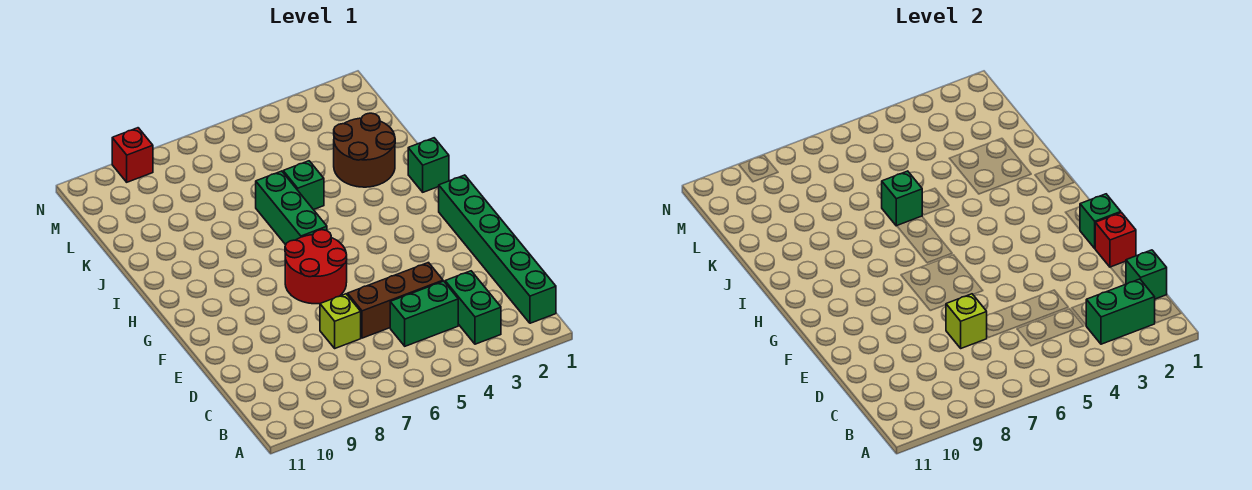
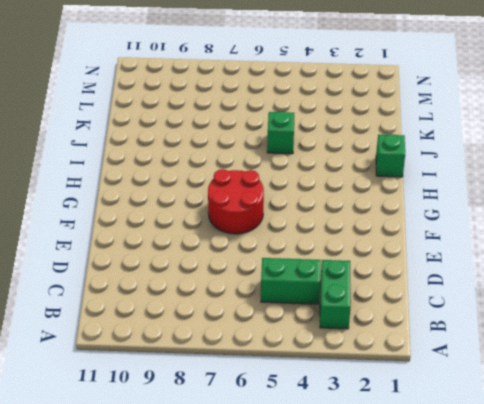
none -> green 1x6 brick [439,175,556,323]
none -> brown 1x3 brick [348,263,443,338]
none -> lime 1x1 brick [320,294,361,348]

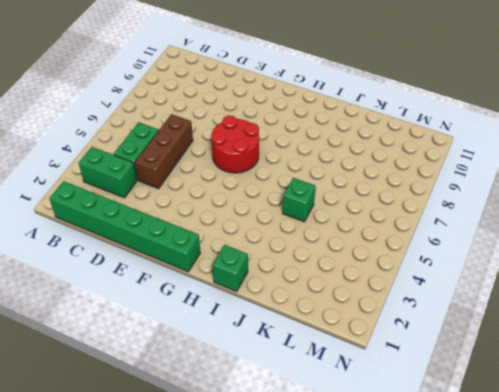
none -> lime 1x1 brick [320,294,361,348]
none -> green 1x3 brick [256,171,327,245]
none -> brown 2x2 round brick [334,113,395,187]

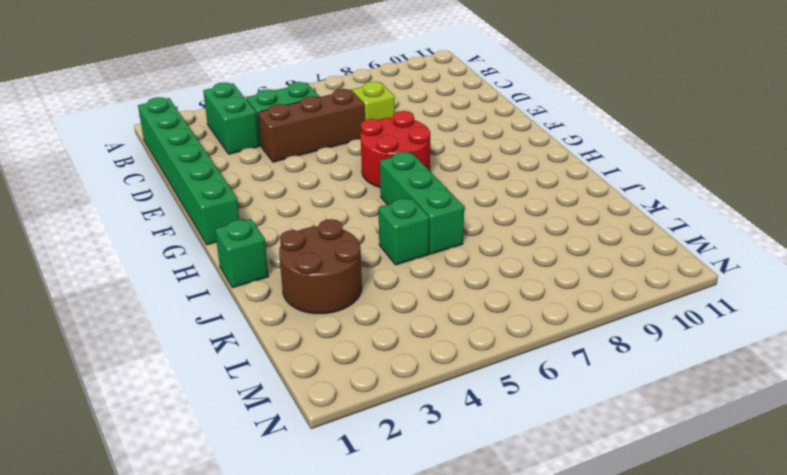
none -> red 1x1 brick [112,128,153,182]
none -> green 1x2 brick [1086,279,1155,344]
none -> green 1x1 brick [1126,250,1167,299]

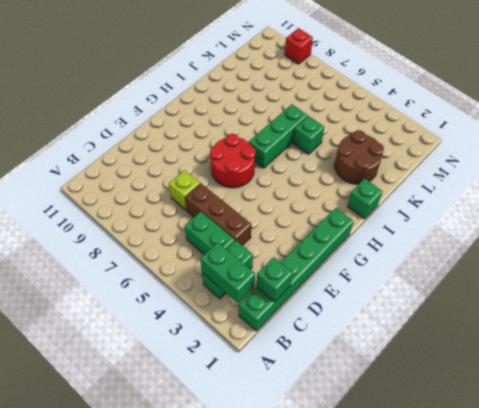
none -> lime 1x1 brick [946,294,987,348]
none -> red 1x1 brick [1095,213,1136,267]
none -> green 1x1 brick [1080,194,1121,248]

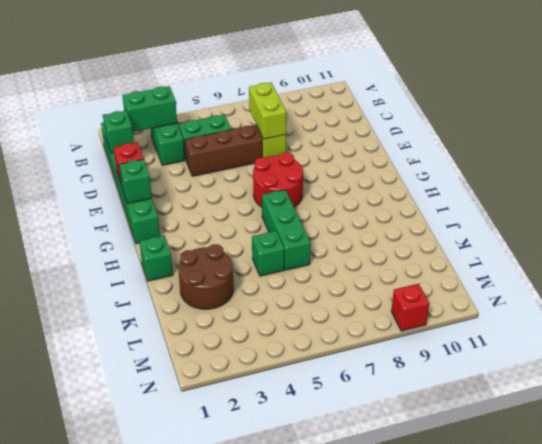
lime 1x2 brick [249,83,286,139] -> lime 1x1 brick [946,294,987,348]
none -> green 1x1 brick [882,171,922,226]

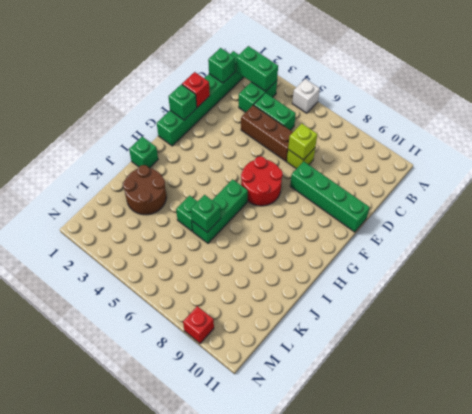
white 1x1 brick [292,79,320,113] -> none
green 1x4 brick [290,161,370,232] -> none

